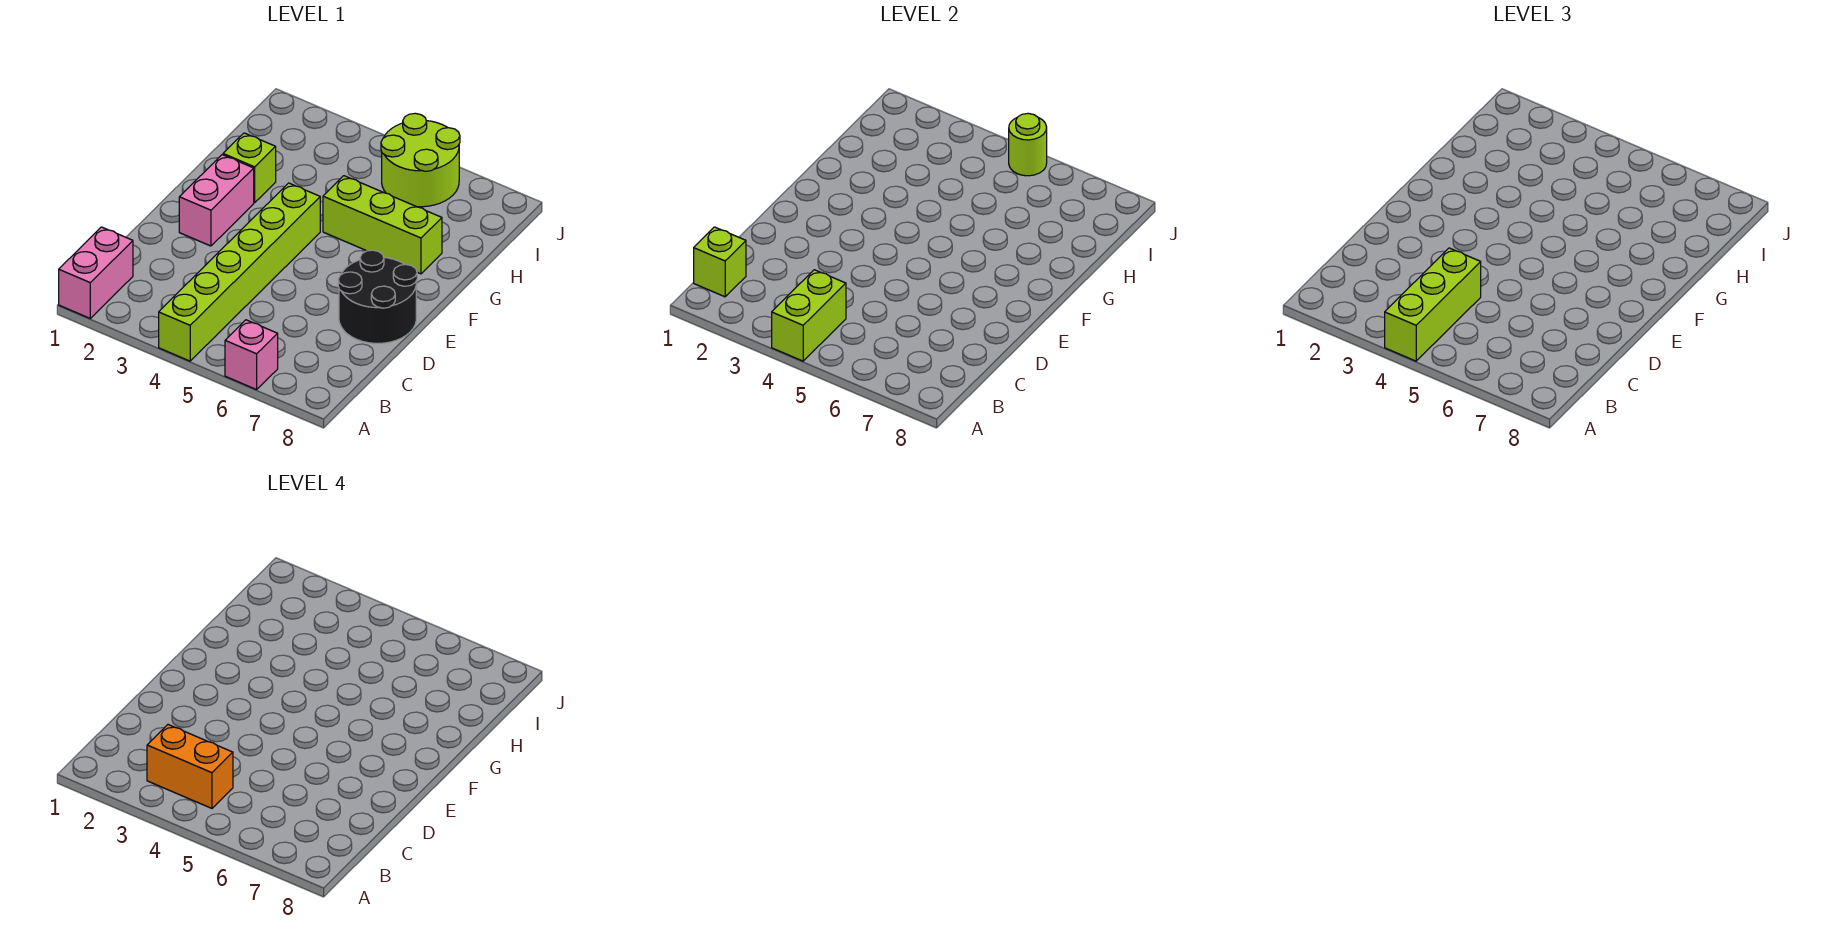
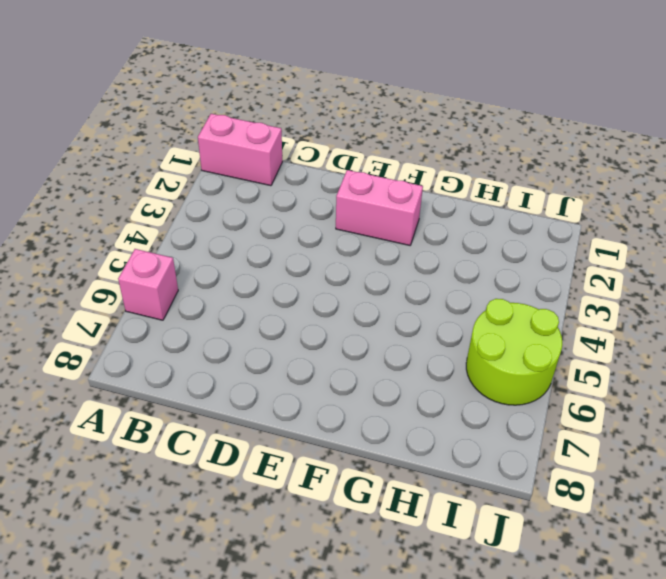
none -> lime 1x6 brick [159,183,320,361]
none -> black 2x2 round brick [338,250,417,343]
none -> lime 1x1 brick [223,133,276,203]

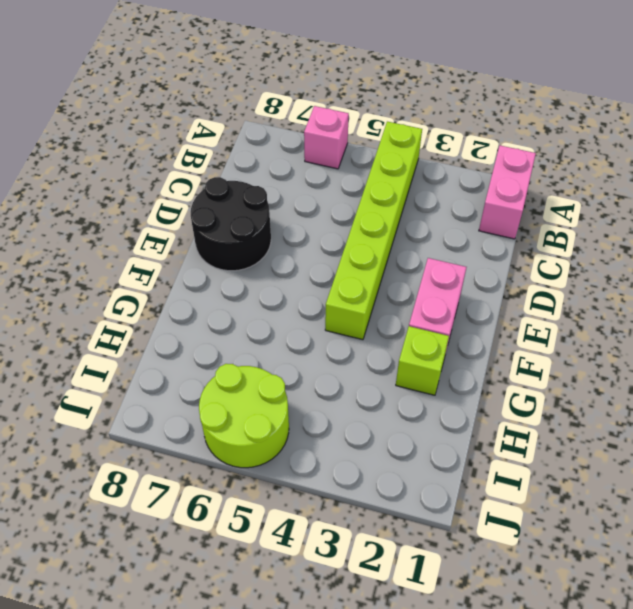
none -> lime 1x3 brick [323,176,442,274]
none -> lime 1x2 brick [772,270,846,361]
none -> lime 1x1 brick [694,227,746,297]

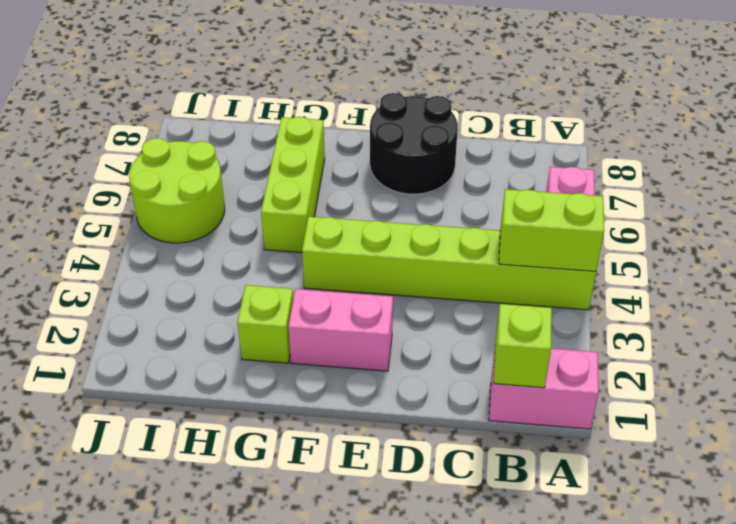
none -> lime 1x1 round brick [1009,113,1047,176]
none -> lime 1x3 brick [1385,248,1481,361]
none -> orange 1x2 brick [147,725,233,808]

